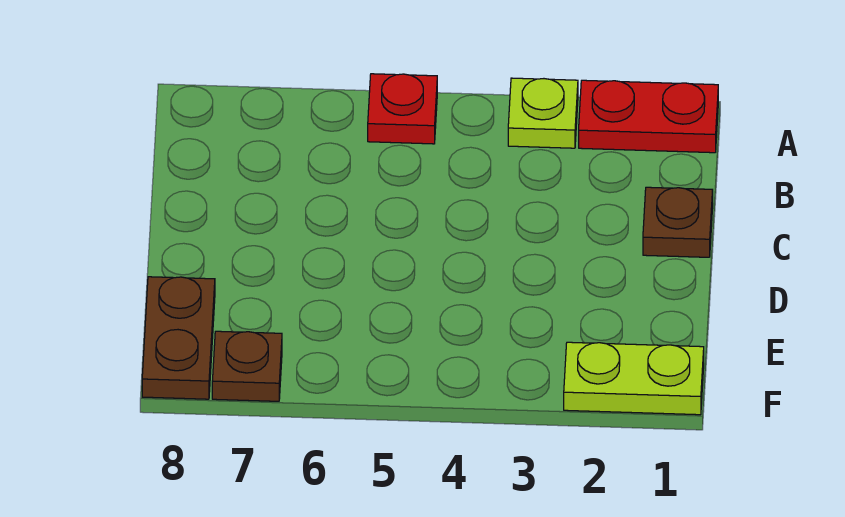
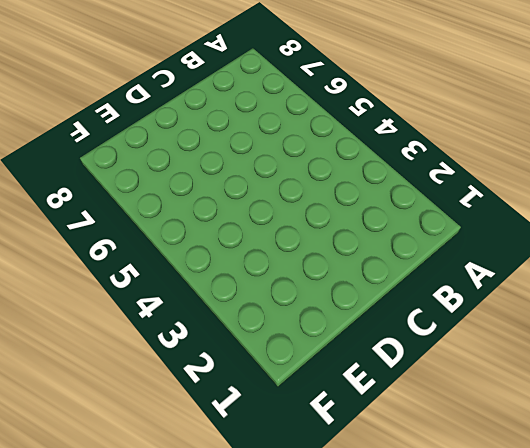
none -> red 1x2 plate [579,80,718,153]
none -> lime 1x1 plate [508,78,578,148]

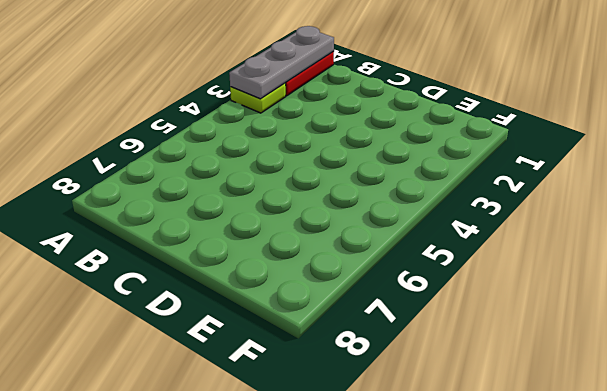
grey 1x3 plate [229,26,334,99] -> none
none -> red 1x1 plate [368,74,437,144]
none -> brown 1x1 plate [643,187,713,257]

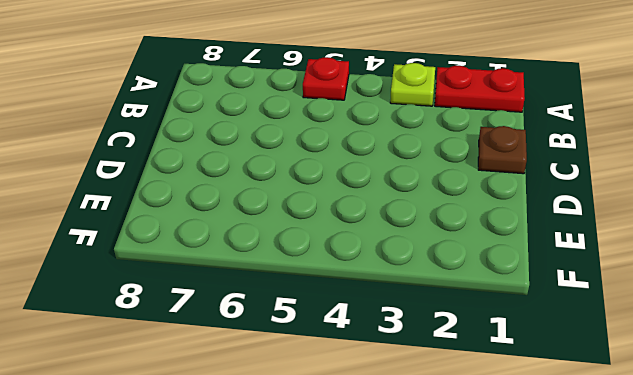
none -> brown 1x2 plate [142,277,215,399]
none -> lime 1x2 plate [564,342,704,415]

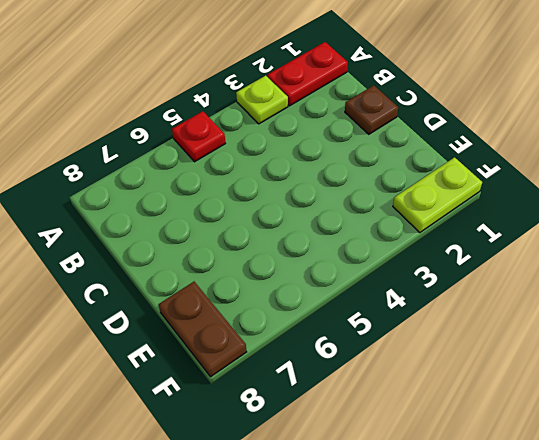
none -> brown 1x1 plate [212,331,282,401]

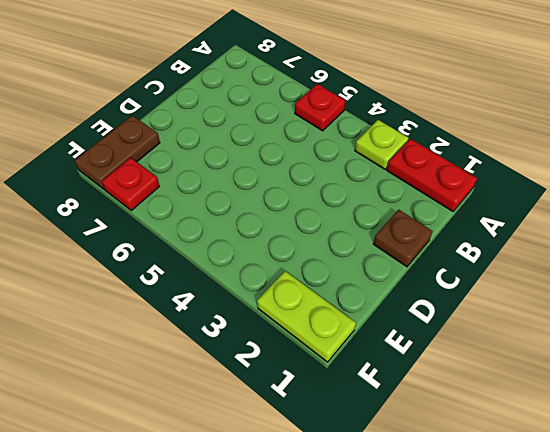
red 1x1 plate [102,158,159,211] -> brown 1x1 plate [212,331,282,401]

